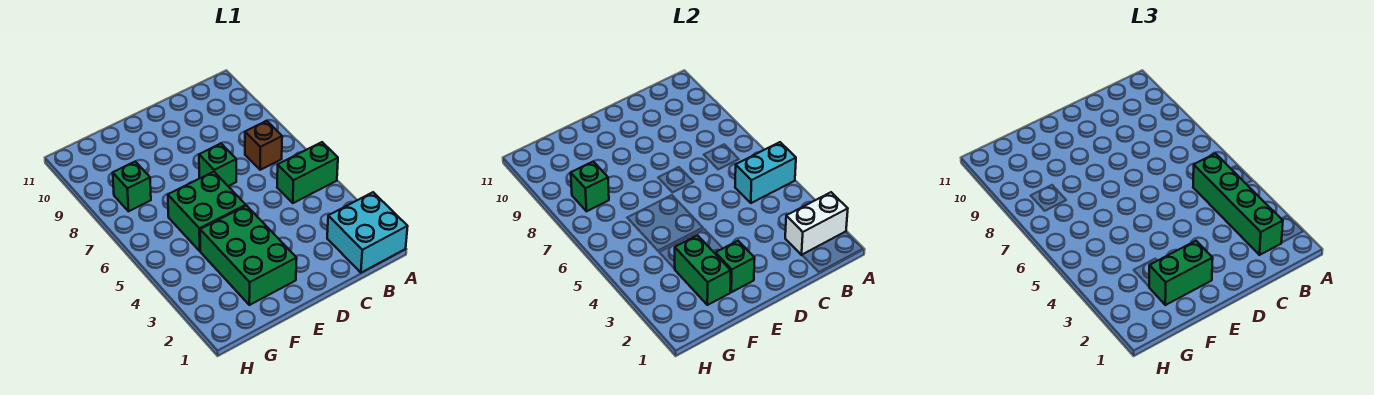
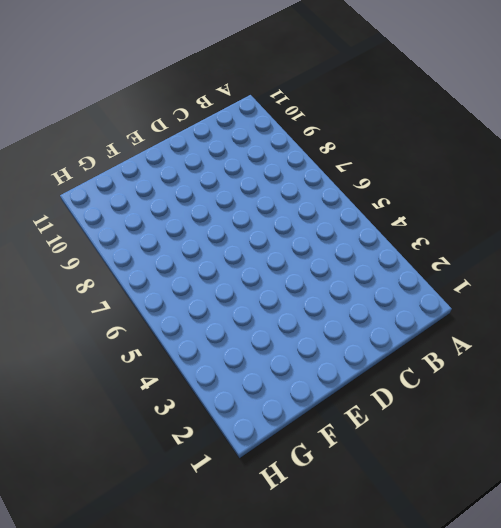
none -> cyan 2x2 brick [327,192,408,273]
none -> green 1x2 brick [277,142,338,203]
none -> brown 1x1 brick [245,121,282,170]

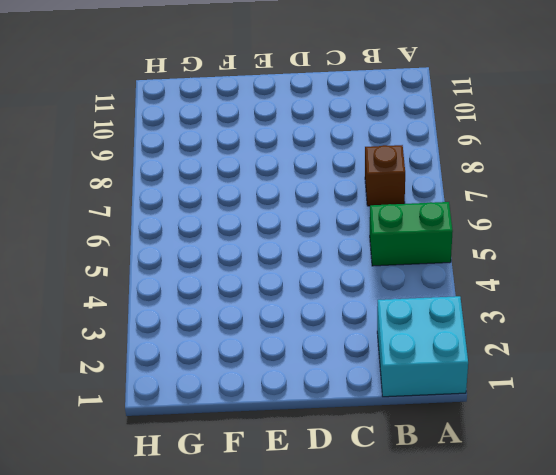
none -> green 1x1 brick [199,143,236,186]
none -> green 2x3 brick [200,206,297,305]
none -> green 2x2 brick [168,172,246,251]

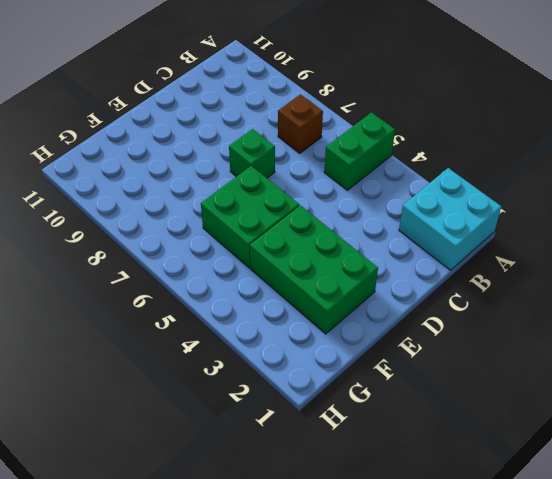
none -> green 1x1 brick [113,162,151,211]
none -> white 1x2 brick [785,192,848,255]
none -> cyan 1x2 brick [735,142,796,203]

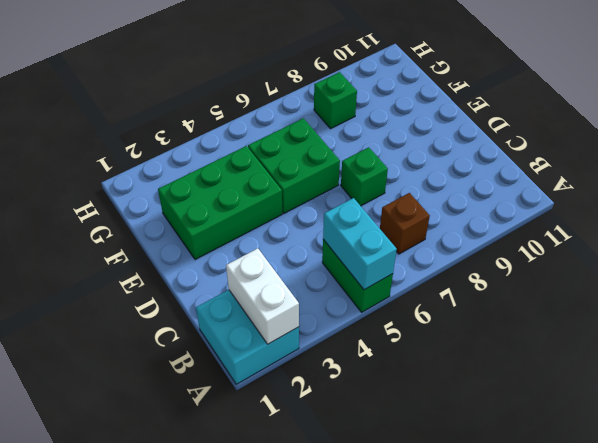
none -> green 1x1 brick [716,241,755,292]
none -> green 1x2 brick [675,235,731,305]
none -> green 1x1 brick [571,162,609,211]

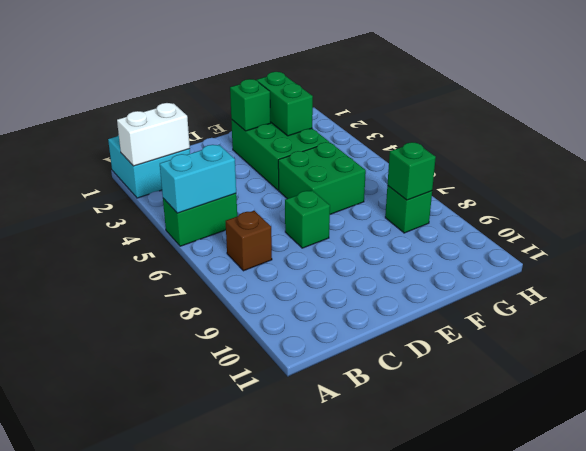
none -> green 1x4 brick [1193,153,1283,255]
none -> green 1x2 brick [1149,241,1213,305]

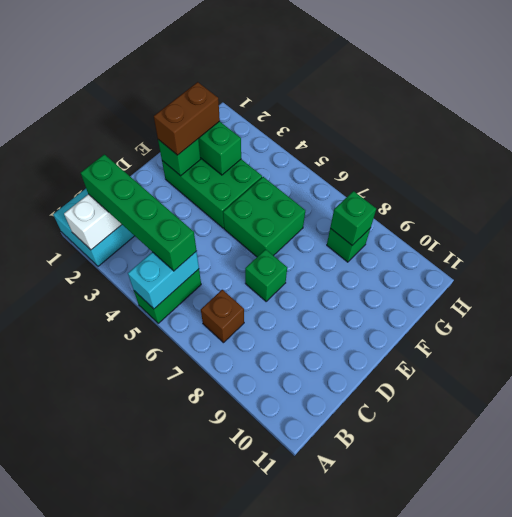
brown 1x2 brick [154,82,220,155] -> green 1x2 brick [1149,241,1213,305]

